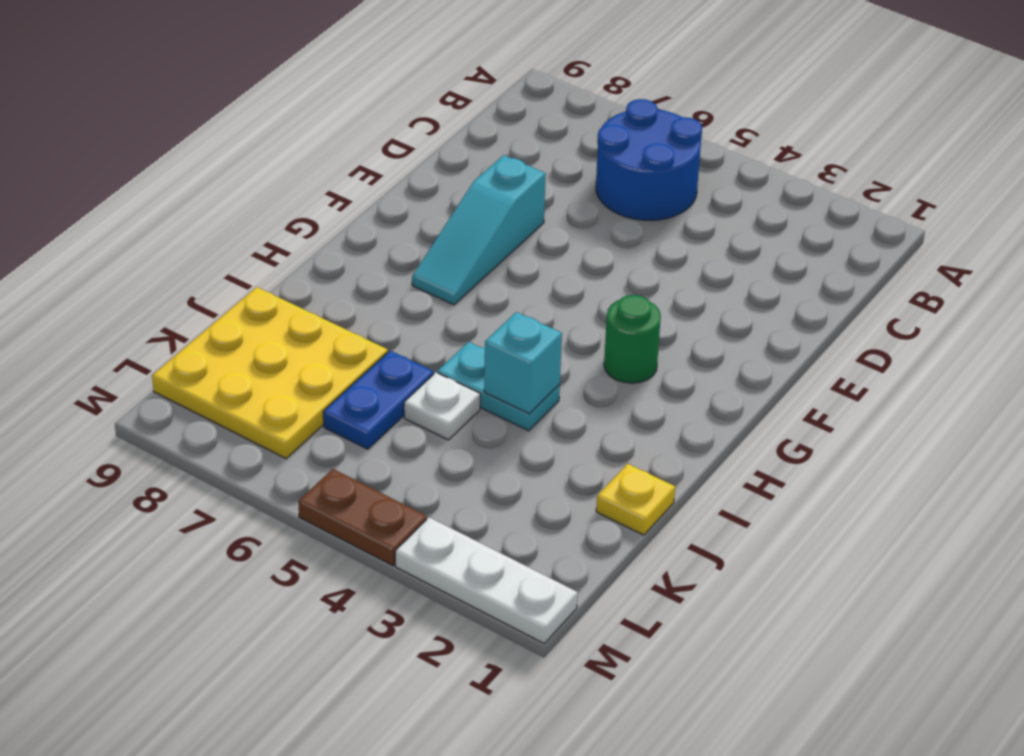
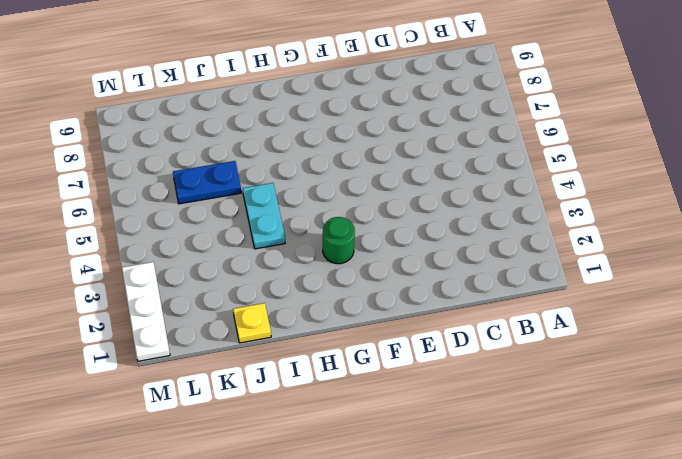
none -> blue 2x2 round brick [596,99,702,220]
none -> cyan 1x3 slope [412,155,546,305]

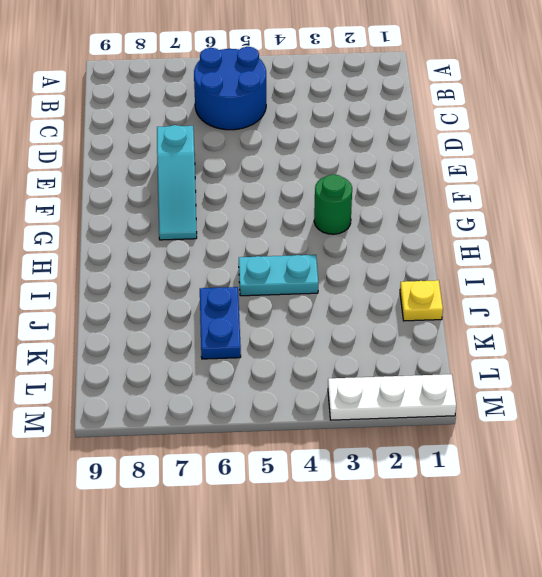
none -> white 1x1 plate [404,373,480,440]
none -> yellow 3x3 plate [152,287,388,458]

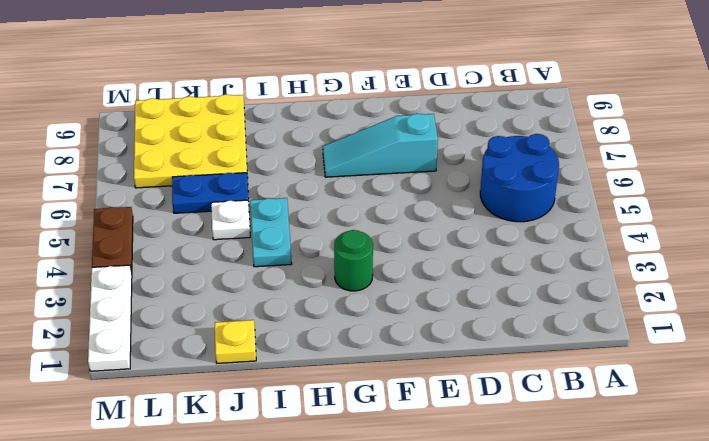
none -> cyan 1x1 brick [484,312,562,414]

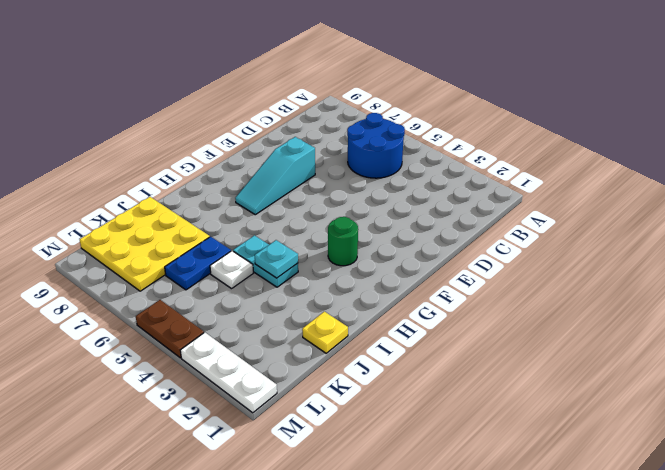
cyan 1x1 plate [255,240,298,278] -> cyan 1x1 brick [484,312,562,414]

